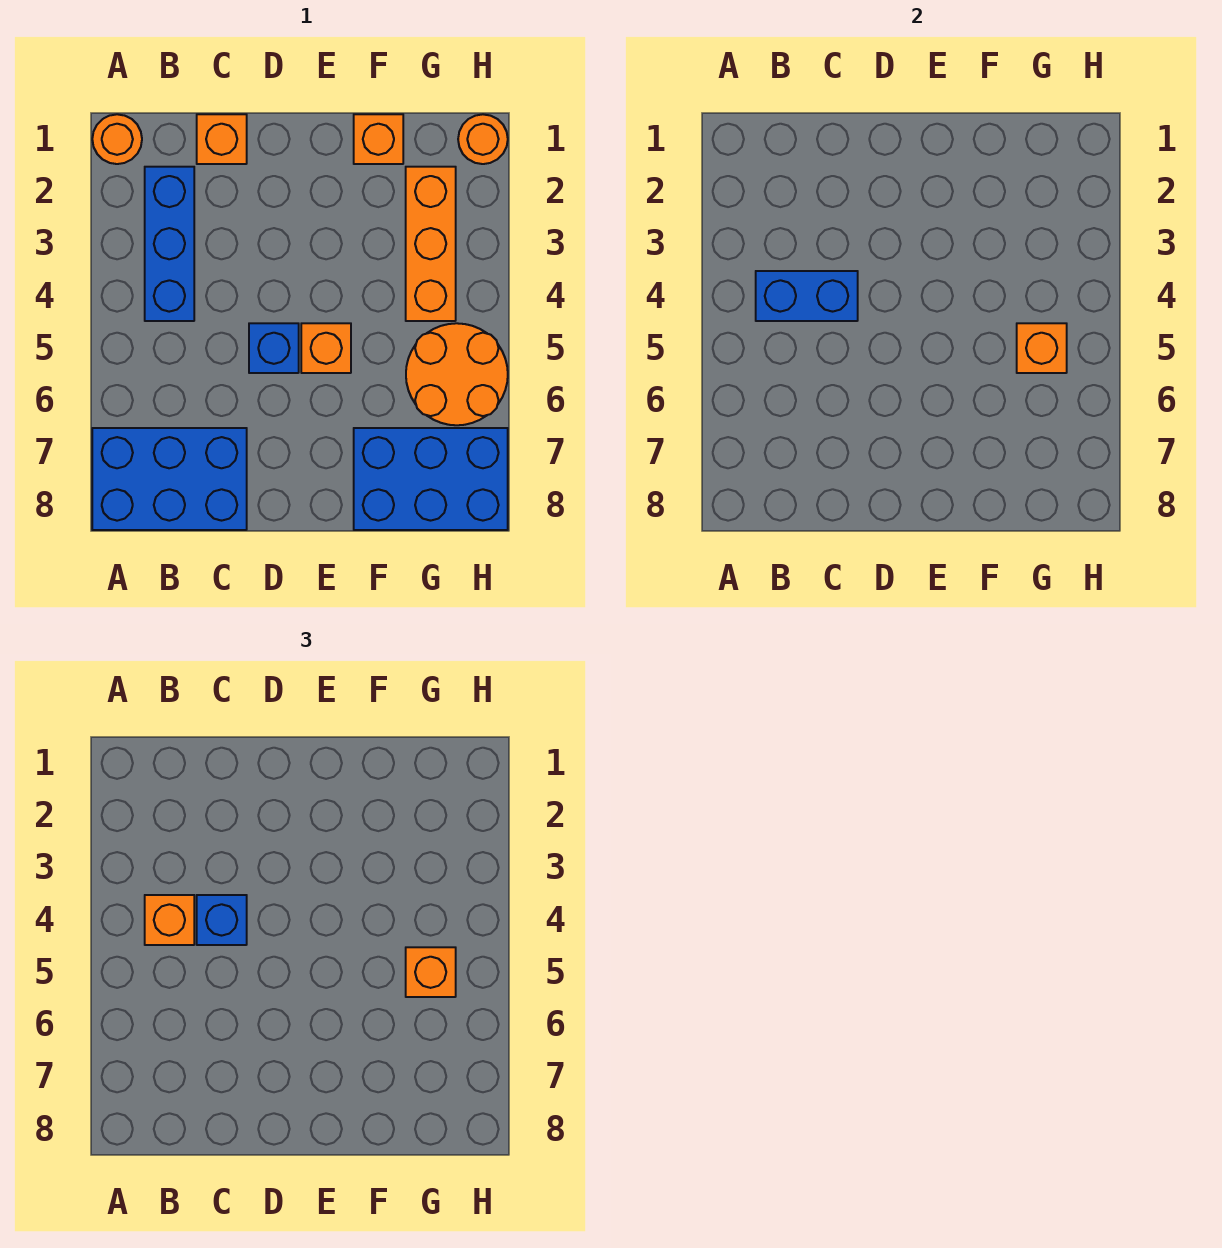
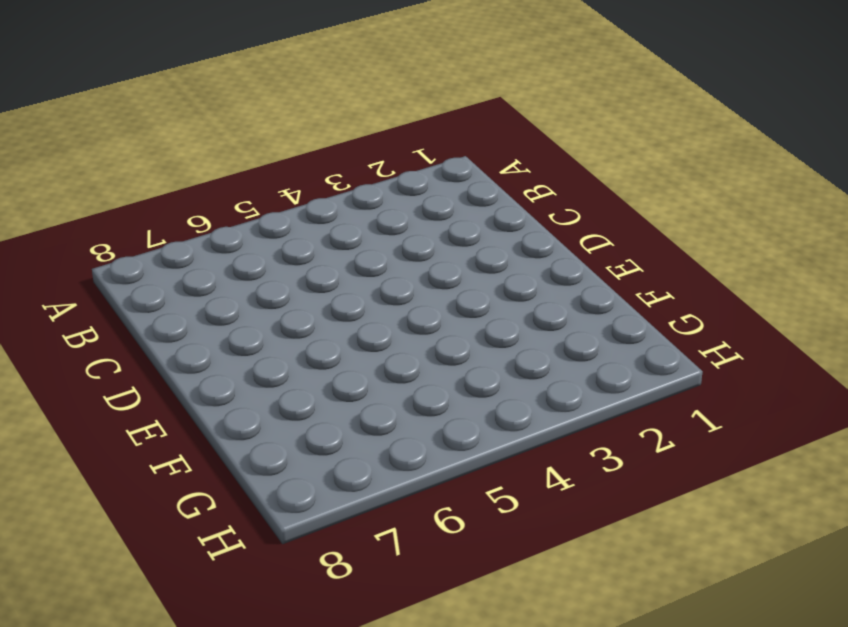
none -> orange 1x1 round brick [92,114,142,164]
none -> blue 2x3 brick [92,428,247,530]
none -> blue 1x3 brick [145,167,194,321]

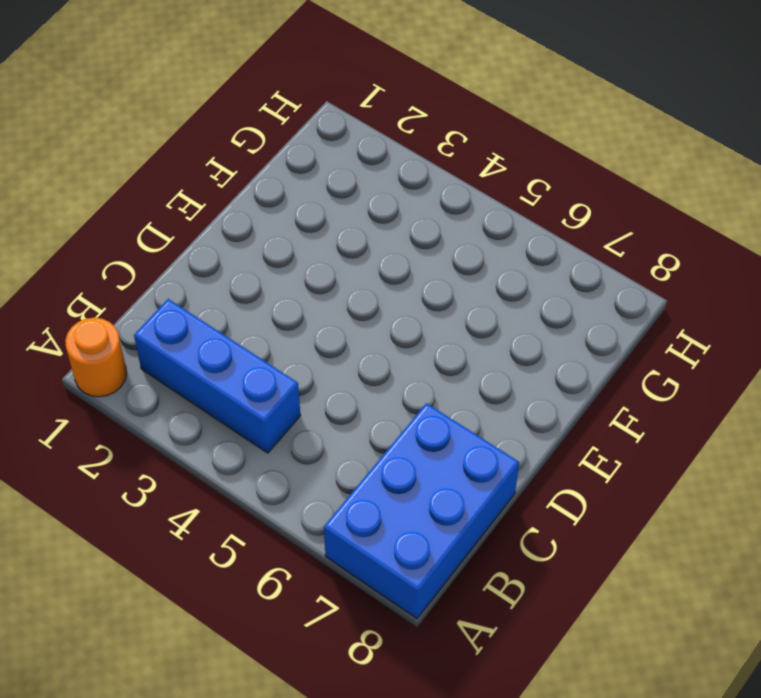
none -> orange 1x1 brick [197,114,247,164]
none -> blue 1x1 brick [249,323,299,373]
none -> orange 1x1 brick [301,323,351,373]

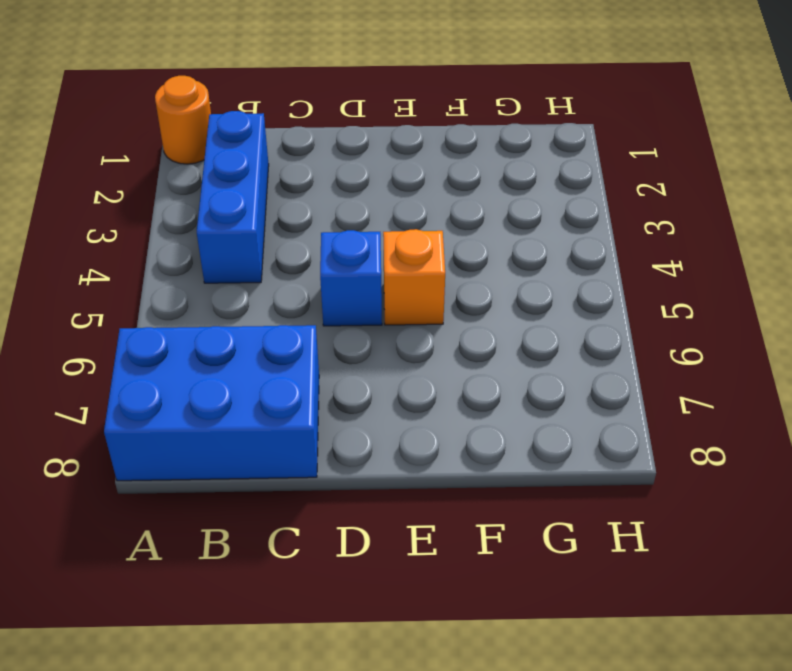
none -> orange 1x1 brick [197,114,247,164]
none -> orange 1x1 brick [354,114,403,164]
none -> blue 2x3 brick [354,428,508,530]

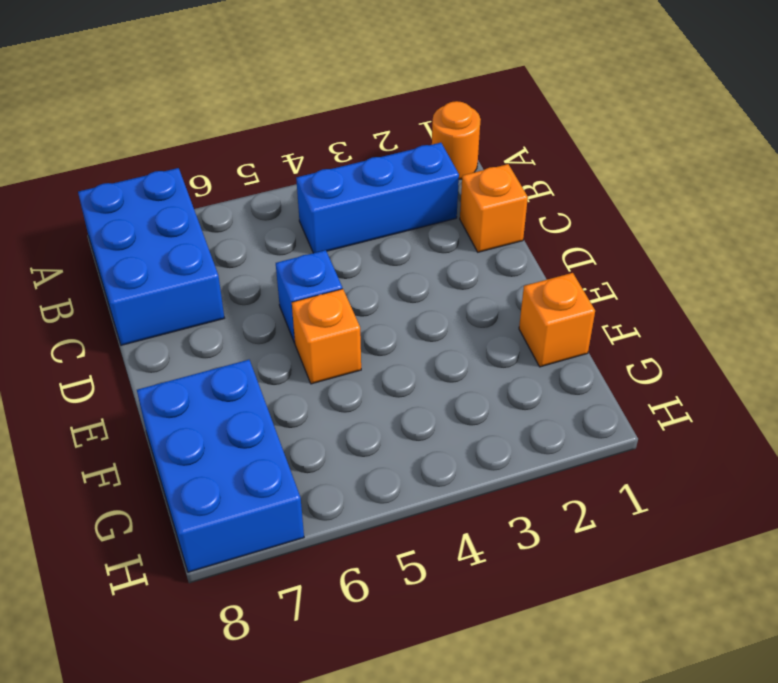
none -> orange 1x3 brick [406,167,456,321]
none -> orange 2x2 round brick [406,323,508,425]
none -> orange 1x1 round brick [458,114,508,164]

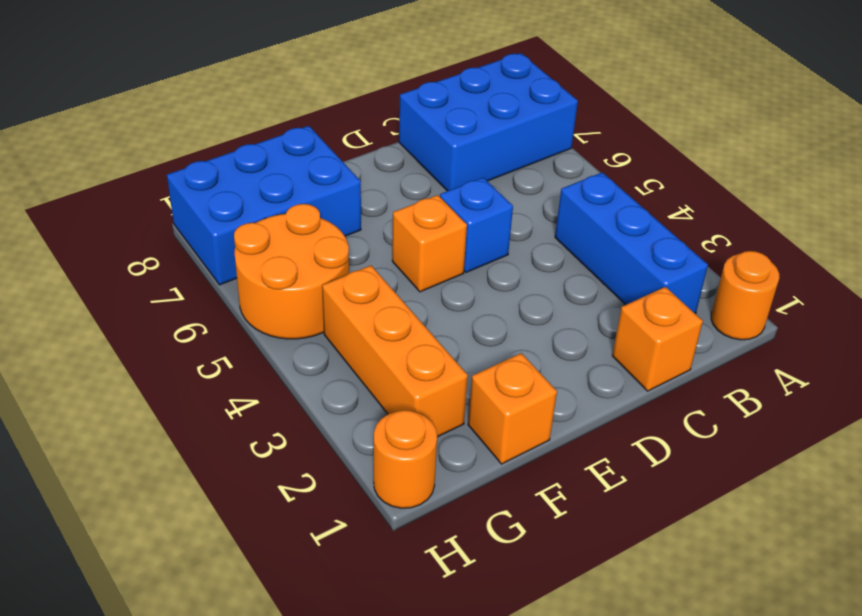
none -> blue 1x2 brick [756,271,858,321]
none -> orange 1x1 brick [1017,323,1067,373]
none -> orange 1x1 brick [145,895,194,945]

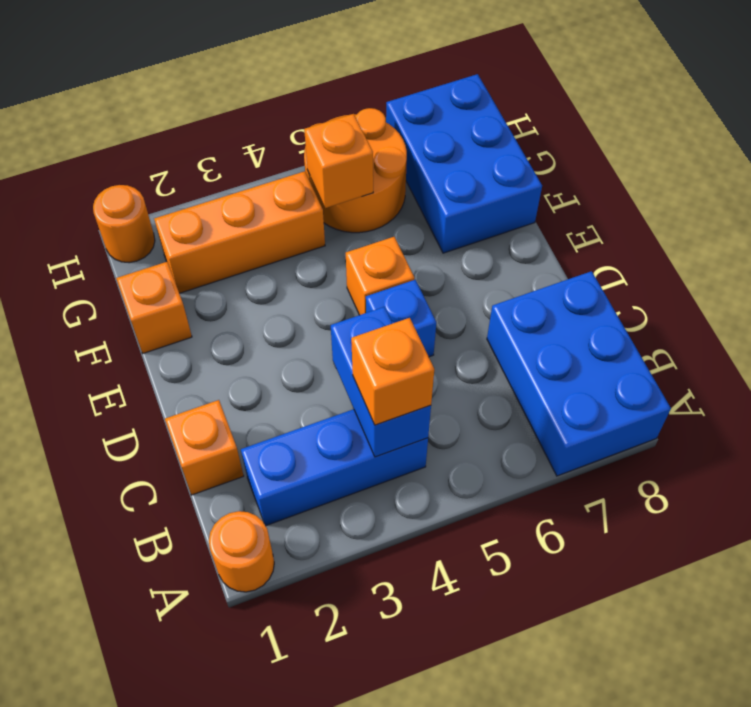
none -> blue 1x1 brick [197,895,247,945]
none -> orange 1x1 brick [406,947,456,997]

